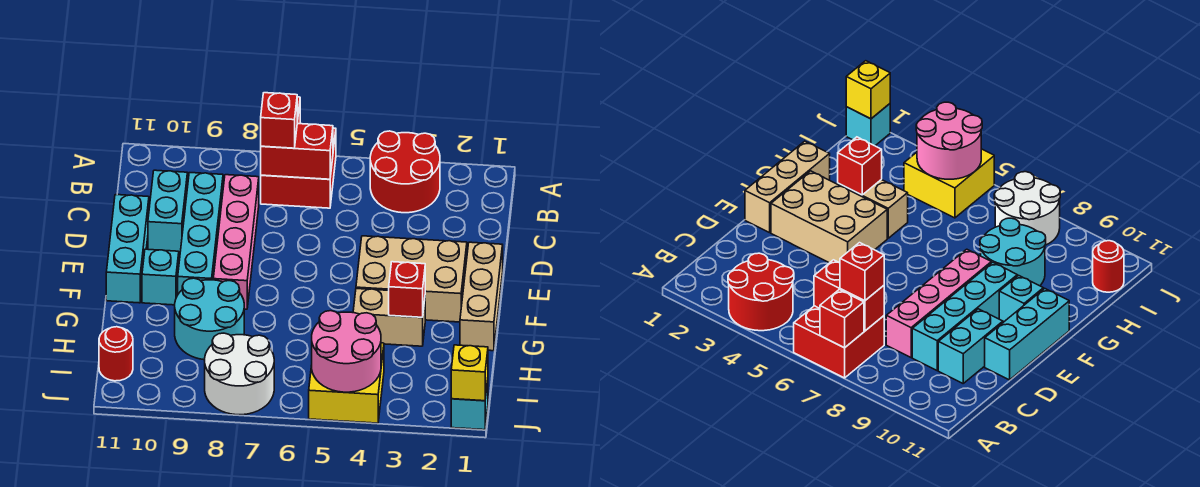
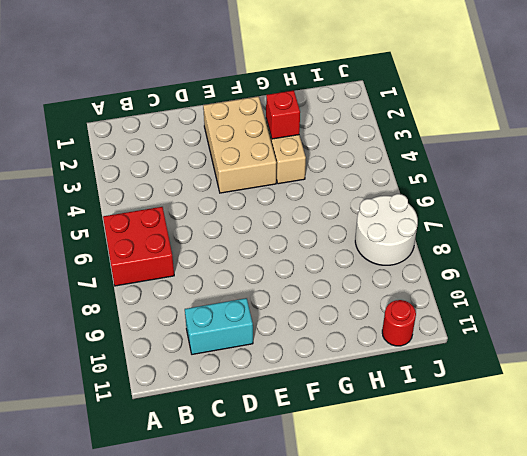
none -> red 2x2 round brick [370,131,440,213]
none -> pink 1x4 brick [213,175,259,309]
none -> cyan 1x4 brick [178,173,223,294]

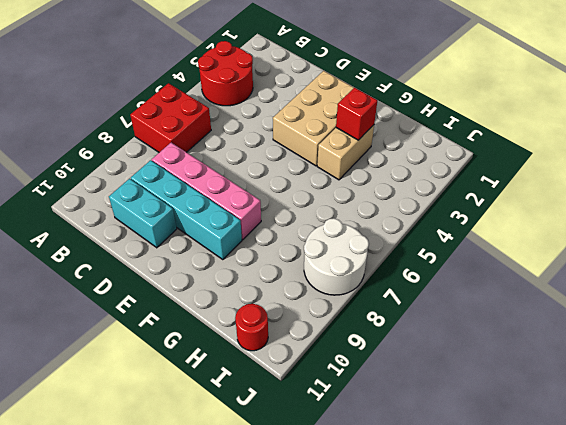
none -> cyan 1x3 brick [106,195,149,303]
none -> tan 1x3 brick [460,242,503,351]
none -> cyan 1x1 brick [142,249,179,305]

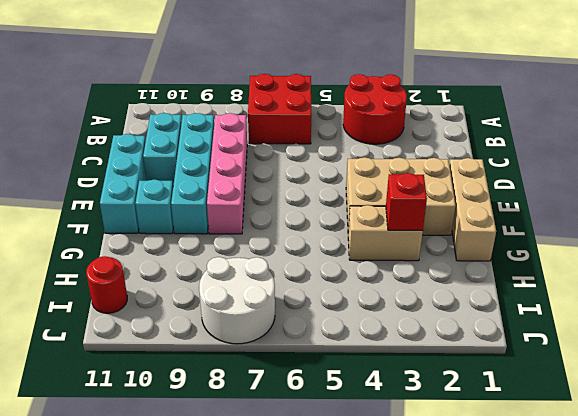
none -> cyan 2x2 round brick [175,278,244,360]
none -> yellow 2x2 brick [309,343,384,423]
none -> cyan 1x1 brick [451,380,488,430]

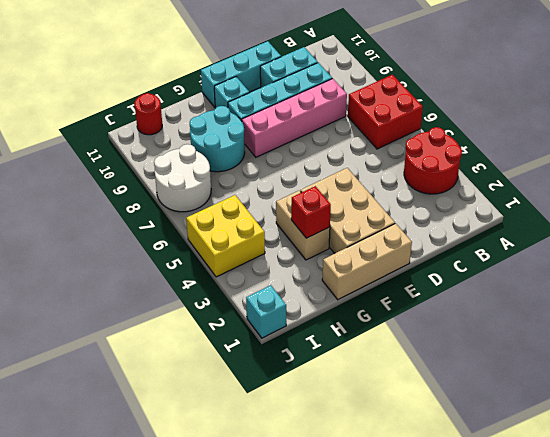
none -> red 1x1 brick [820,290,864,348]
none -> red 1x2 brick [261,124,333,179]
none -> pink 2x2 round brick [312,311,381,392]

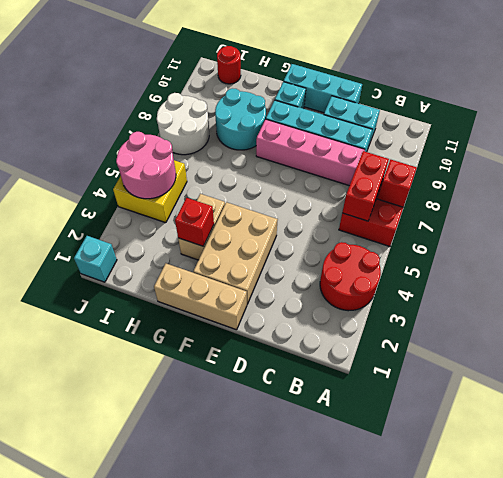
none -> yellow 1x1 brick [451,345,488,401]
none -> red 1x1 brick [261,93,297,148]

